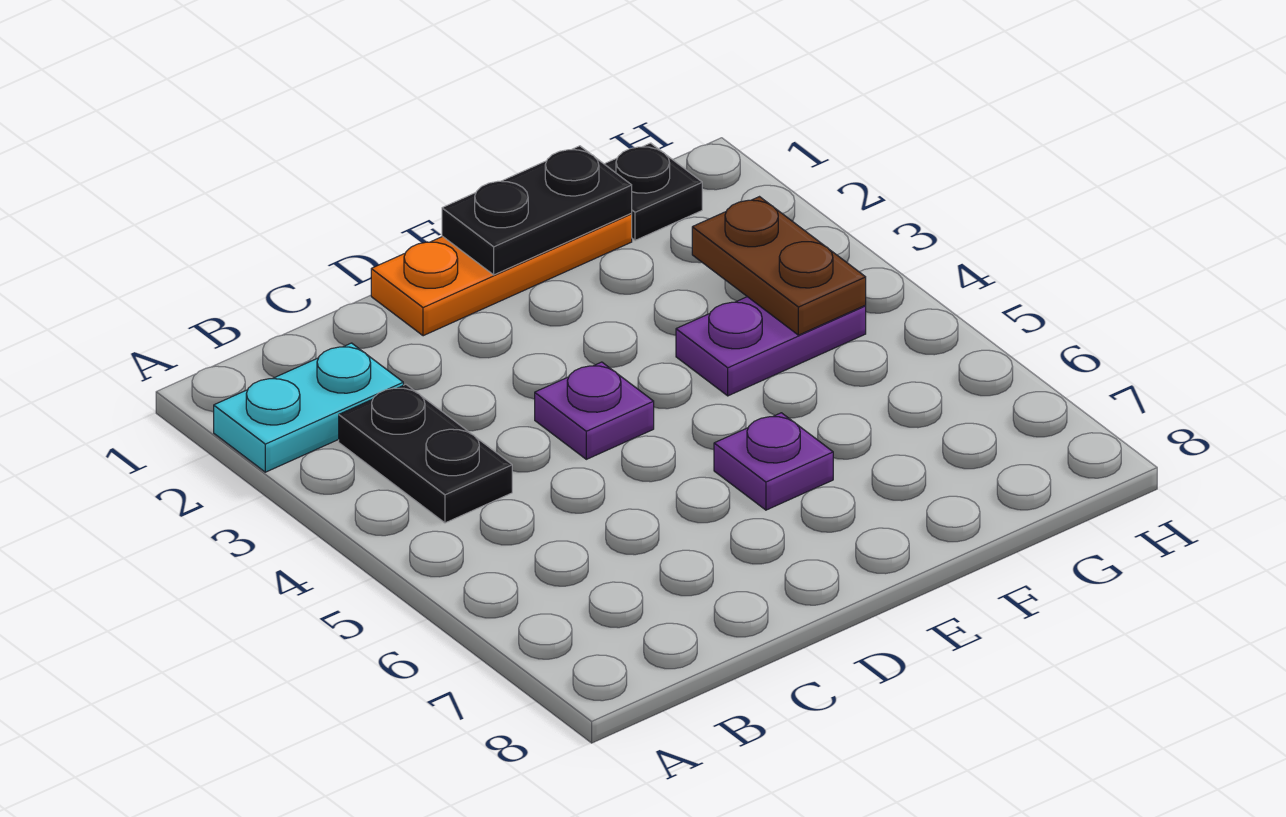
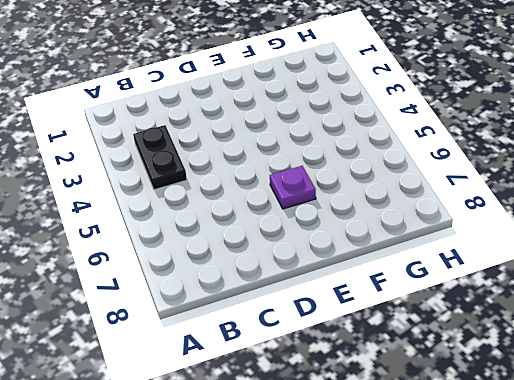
none -> cyan 1x2 plate [214,343,403,472]
none -> orange 1x3 plate [371,214,632,336]

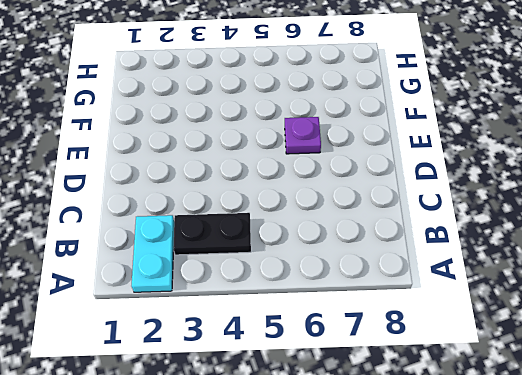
none -> orange 1x3 plate [371,214,632,336]
none -> purple 1x1 plate [535,362,654,459]

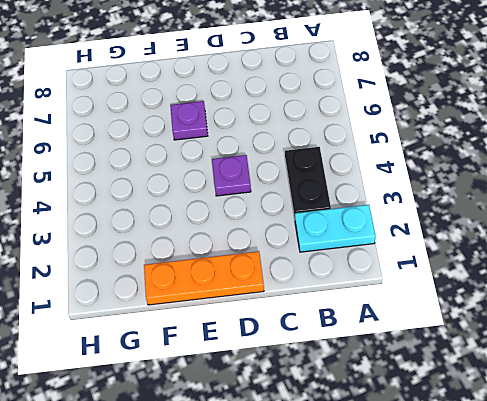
none -> purple 1x2 plate [676,297,866,396]
none -> black 1x1 plate [605,143,702,240]

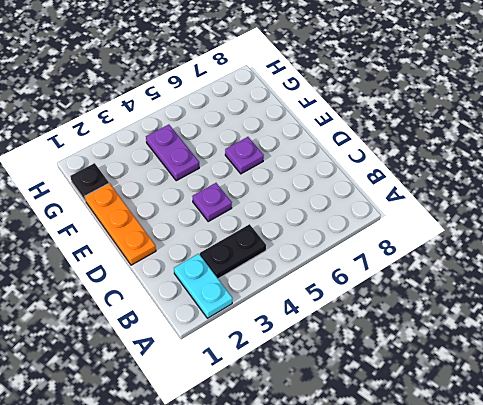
none -> black 1x2 plate [442,146,632,275]
none -> brown 1x2 plate [692,197,866,335]

